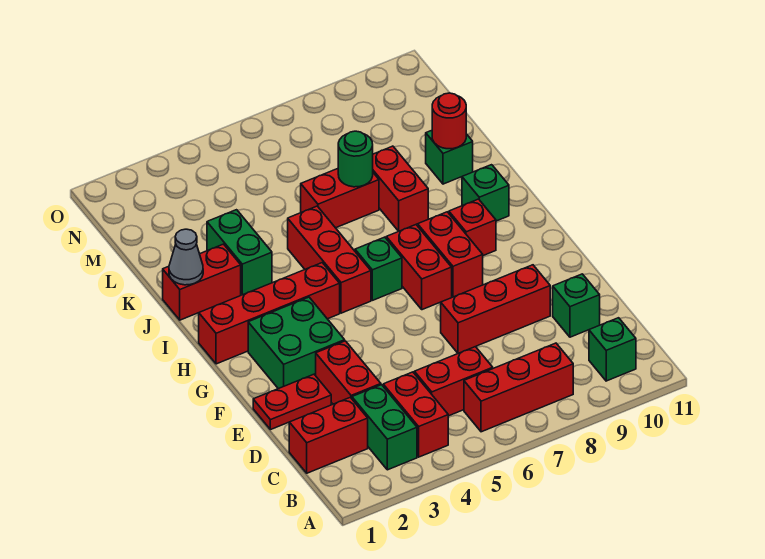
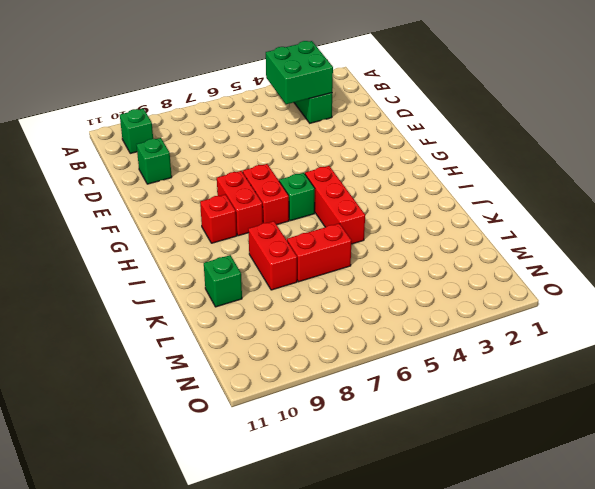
green 2x2 brick [266,41,333,104] -> green 2x2 brick moved to [248,297,345,389]
none -> red 1x2 brick [383,372,448,457]
none -> red 1x3 brick [464,343,573,432]
none -> red 1x2 brick [289,397,368,473]

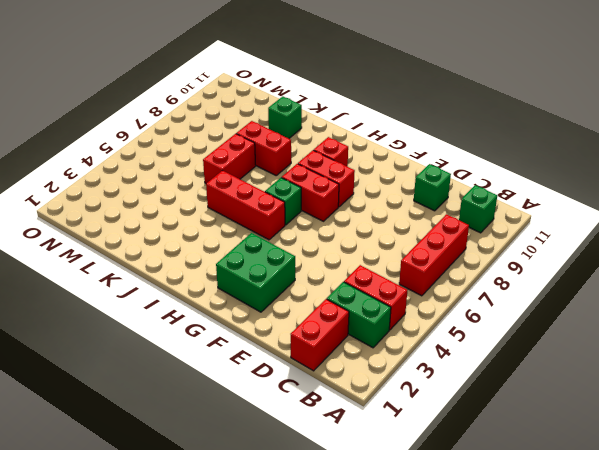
none -> red 1x2 brick [414,347,493,416]
none -> red 1x2 brick [316,341,381,404]
none -> red 1x2 plate [253,374,331,430]

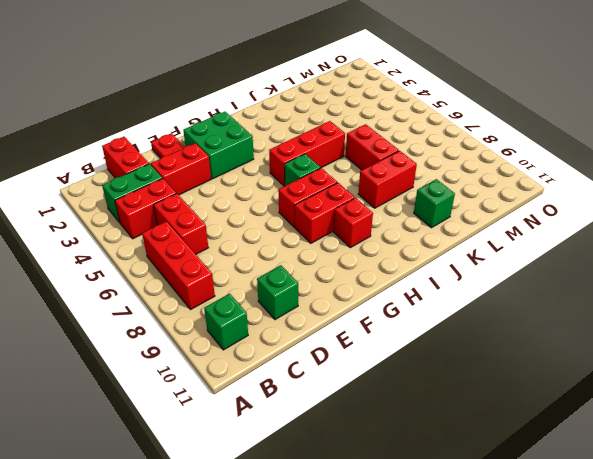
none -> red 1x3 brick [441,265,550,353]
none -> red 1x4 brick [199,263,340,364]
none -> green 1x1 brick [462,165,509,221]

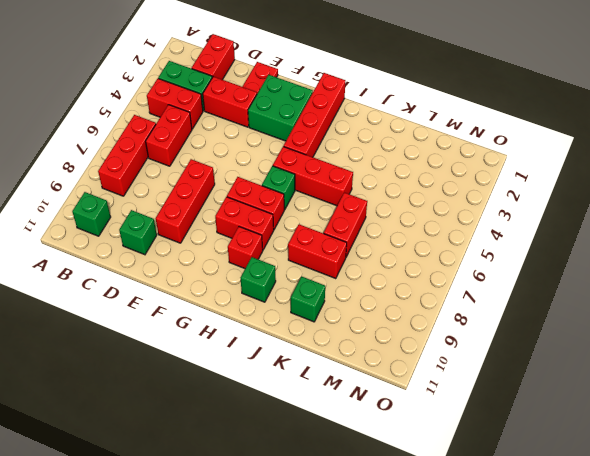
none -> red 1x2 brick [163,244,241,320]
none -> green 1x2 brick [207,210,272,295]
none -> grey 1x1 cone [169,229,203,285]

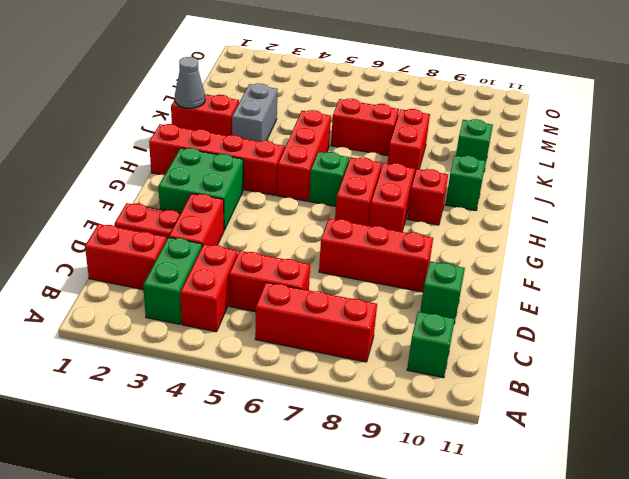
grey 1x2 brick [232,84,278,141] -> green 1x2 brick [207,210,272,295]
none -> green 1x1 round brick [338,131,373,187]
none -> red 1x1 round brick [432,93,466,149]

